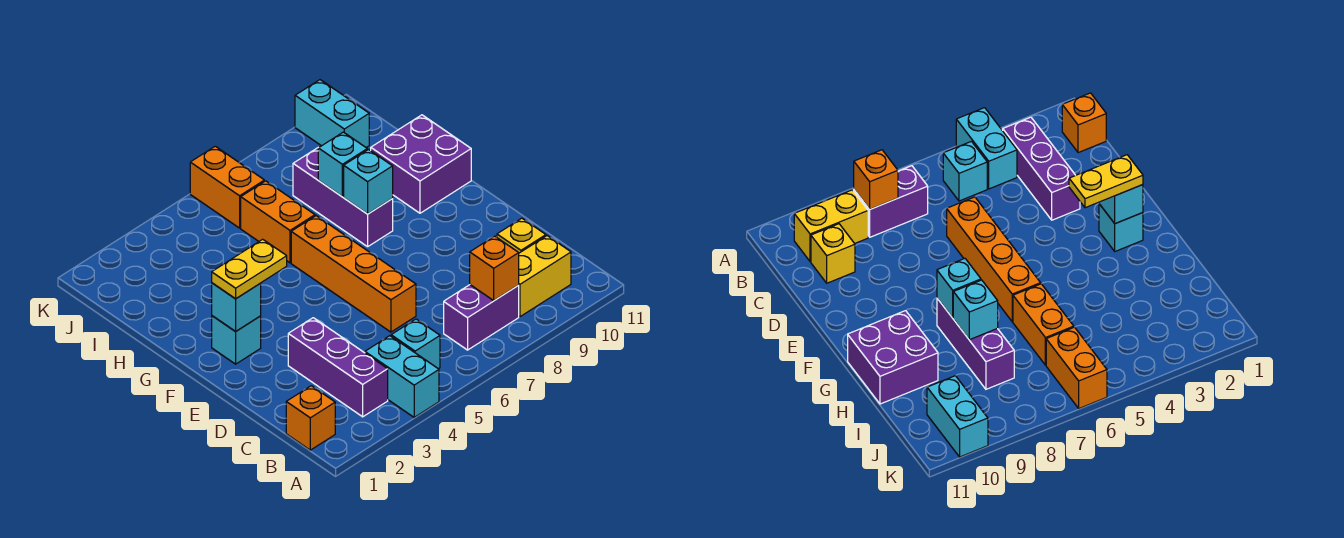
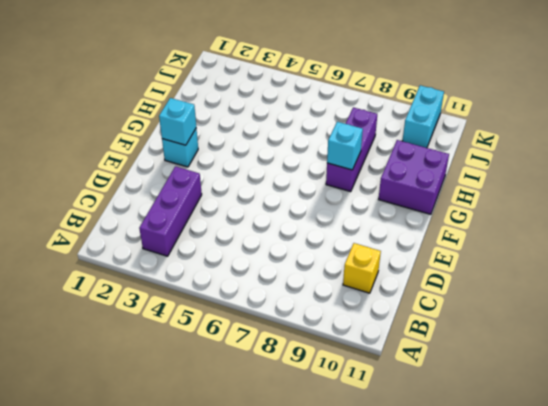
none -> cyan 1x2 brick [365,336,439,417]
none -> orange 1x1 brick [286,386,335,450]
none -> cyan 1x1 brick [391,319,440,369]

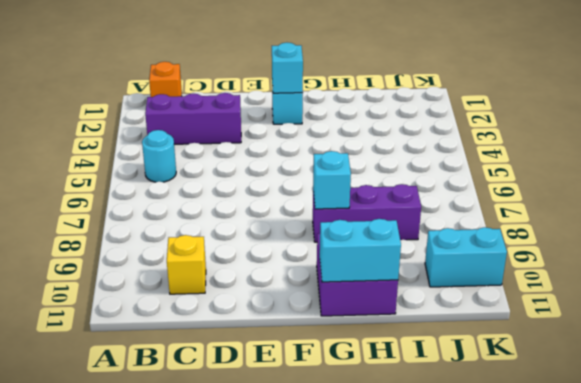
cyan 1x1 round brick [142,130,176,182] -> cyan 1x1 brick [391,319,440,369]
cyan 1x2 brick [320,219,401,282] -> cyan 1x2 brick moved to [365,336,439,417]
none -> purple 1x2 brick [444,285,519,350]
none -> yellow 1x2 brick [519,236,571,317]
none -> orange 1x4 brick [291,216,416,332]

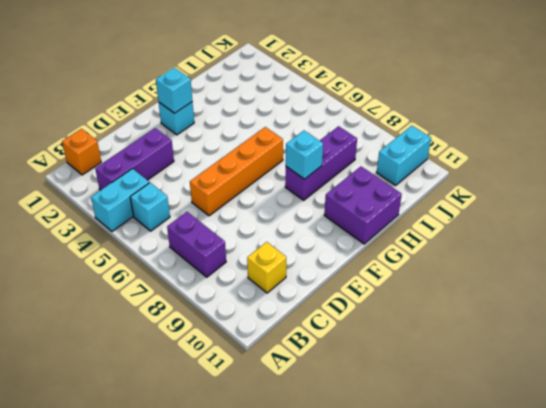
none -> yellow 1x2 brick [519,236,571,317]
none -> orange 1x2 brick [241,181,315,263]
none -> orange 1x2 brick [190,146,264,228]

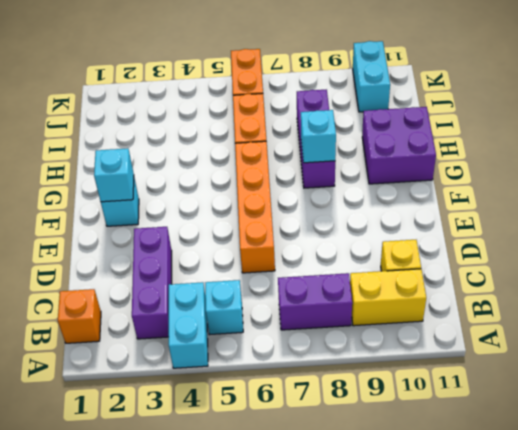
none -> orange 1x1 brick [470,236,519,300]
none -> cyan 1x1 brick [318,132,367,197]
none -> yellow 1x2 plate [212,239,287,299]

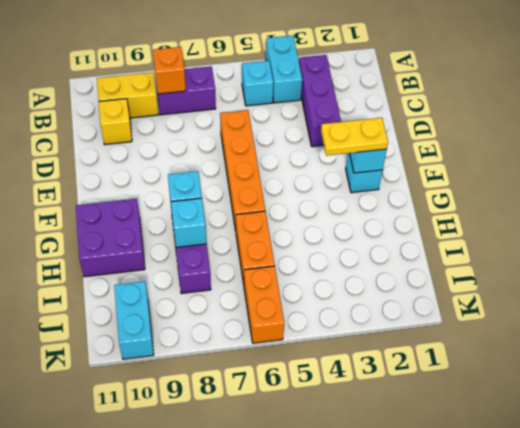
none -> orange 1x1 brick [286,386,335,450]

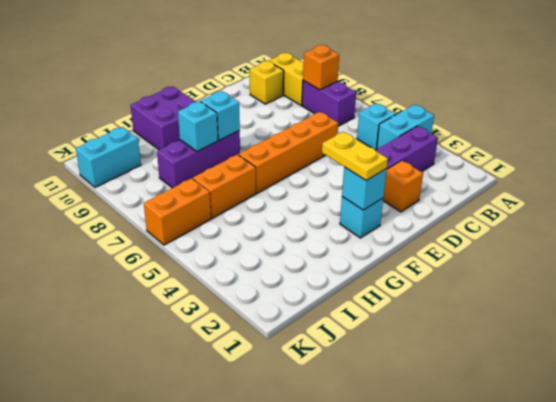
orange 1x1 brick [383,161,423,212] -> orange 1x1 brick moved to [286,386,335,450]

